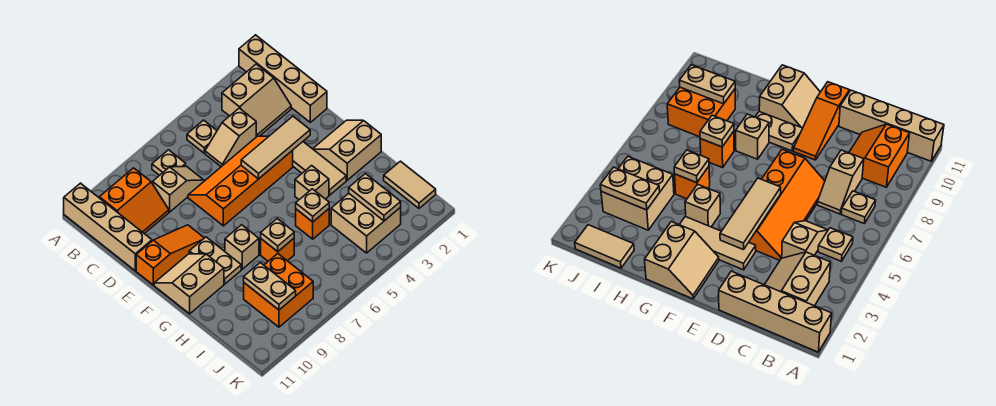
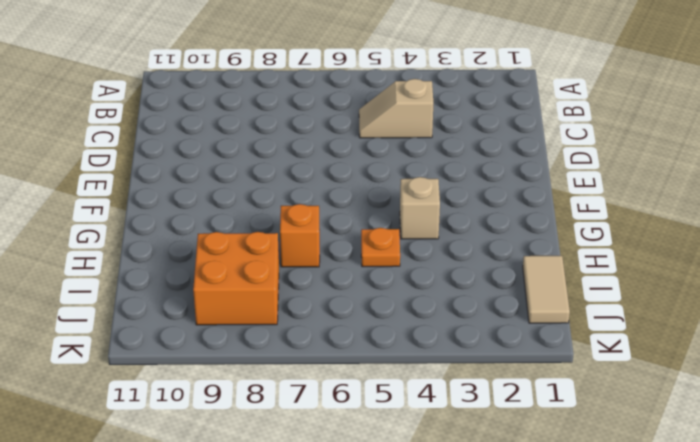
orange 1x1 plate [361,228,400,267] -> orange 1x1 brick [296,209,329,239]
none -> tan 1x4 brick [239,35,327,122]
none -> tan 1x4 brick [64,183,152,271]
none -> tan 2x2 slope [222,64,291,137]

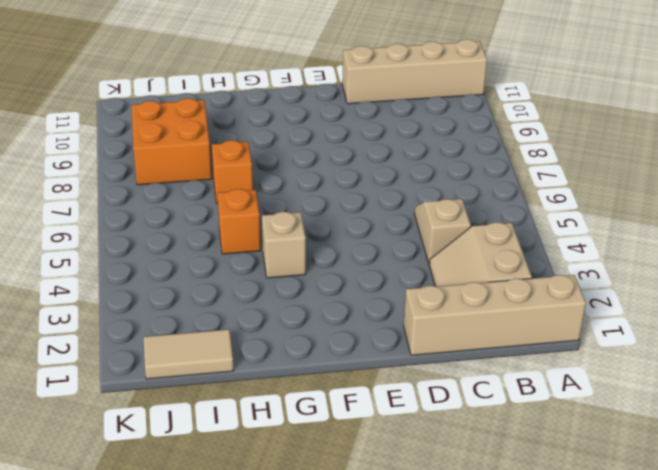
none -> tan 1x1 plate [187,120,217,153]
none -> tan 1x1 plate [152,150,186,175]
none -> orange 2x2 slope [99,168,169,234]

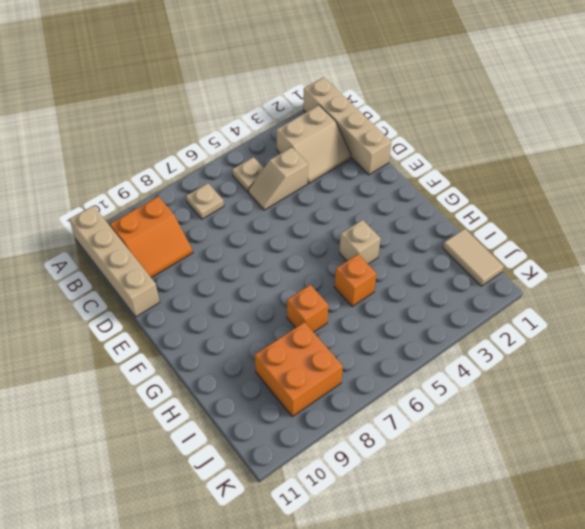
none -> tan 1x2 slope [153,166,204,212]
none -> orange 2x4 slope [188,136,293,226]
none -> tan 1x3 tile [293,142,346,195]

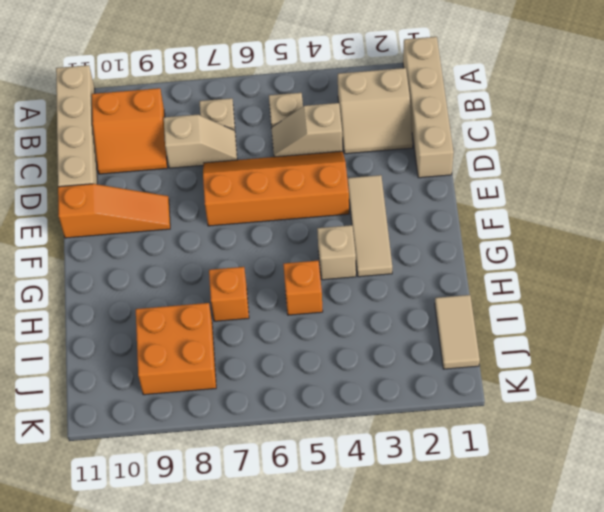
none -> tan 2x2 slope [313,120,381,180]
none -> tan 1x2 plate [189,237,241,284]
none -> tan 2x2 slope [154,254,224,314]

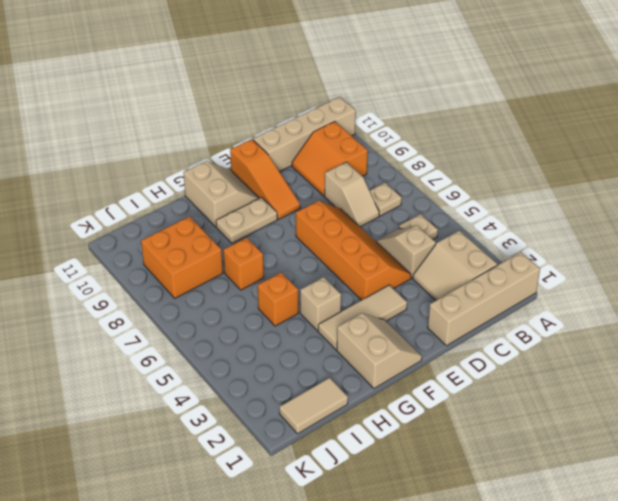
none -> tan 1x1 brick [225,225,259,269]
none -> tan 2x2 brick [331,193,401,253]
none -> tan 1x3 tile [241,116,310,179]

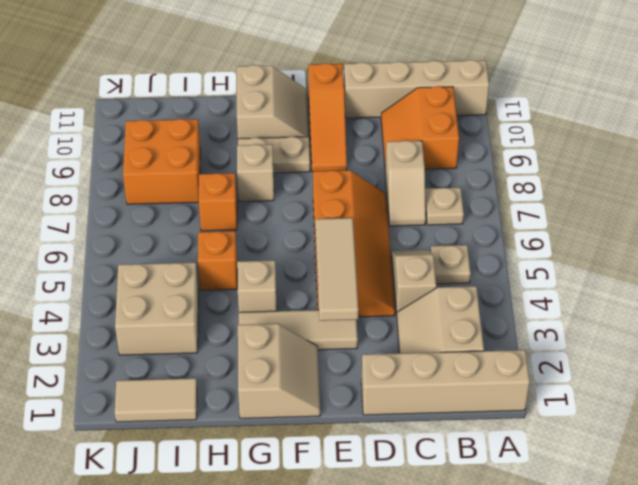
none -> tan 1x1 plate [296,189,329,222]
none -> tan 1x1 plate [261,219,294,252]
none -> tan 1x2 plate [349,174,401,221]

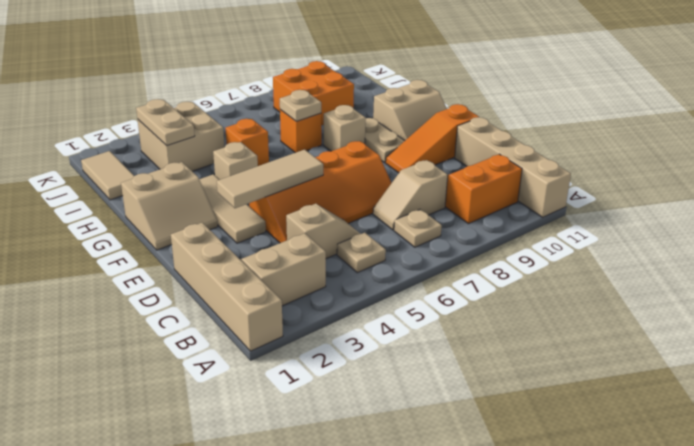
none -> tan 1x1 plate [296,189,329,222]
none -> tan 1x2 plate [244,263,296,310]

